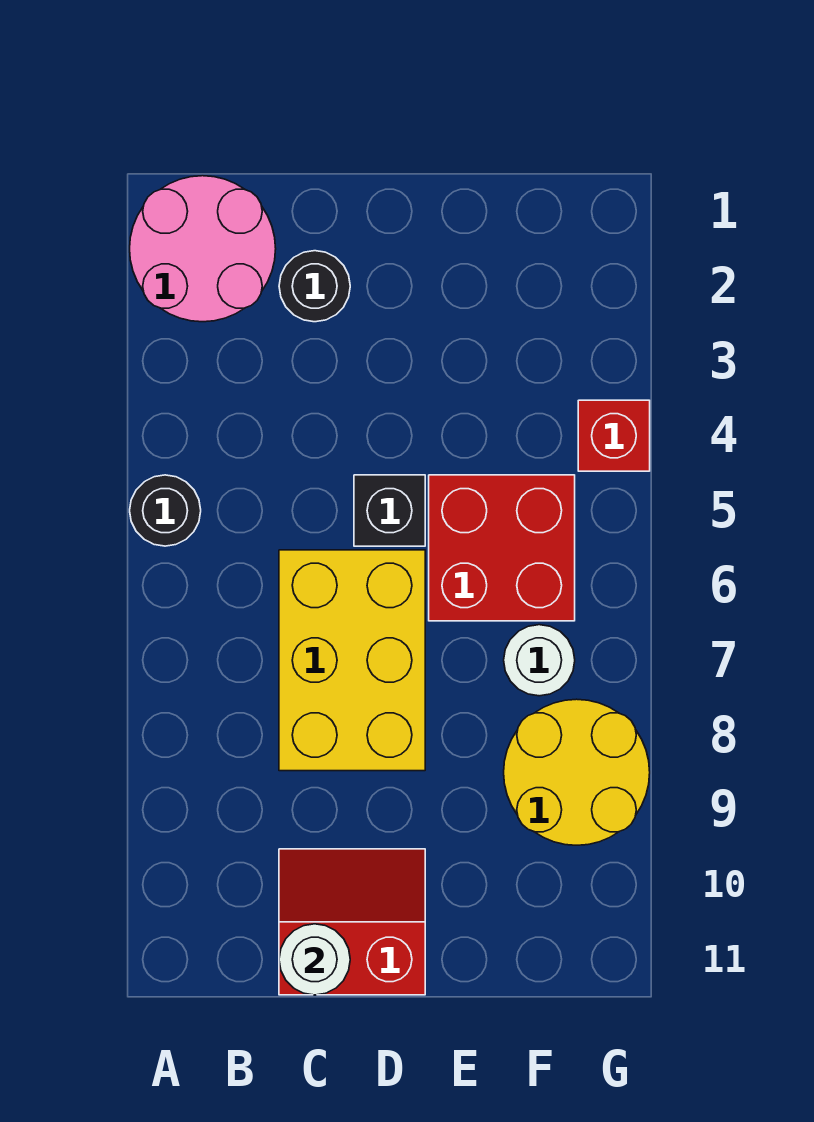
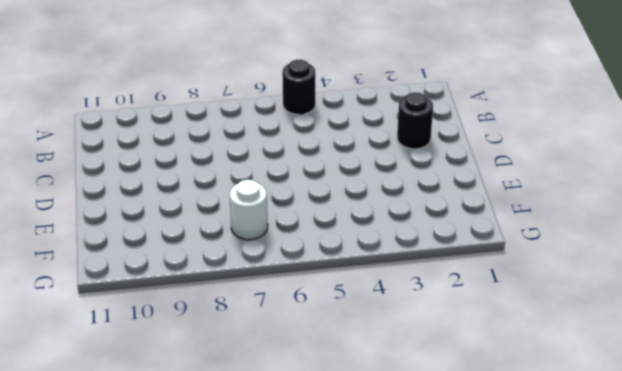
none -> pink 2x2 round brick [130,176,276,322]
none -> yellow 2x3 brick [279,550,425,771]

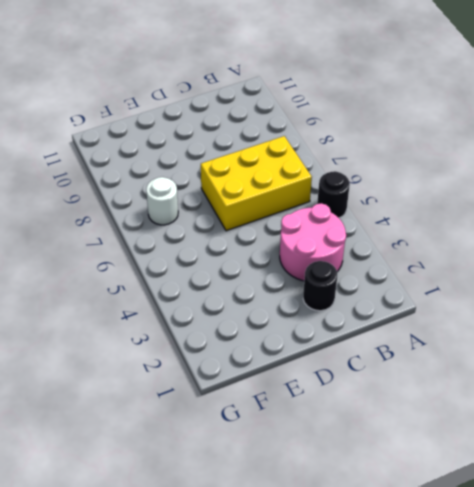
pink 2x2 round brick [280,203,346,281] -> pink 2x2 round brick moved to [130,176,276,322]
yellow 2x3 brick [201,136,312,231] -> yellow 2x3 brick turned to [279,550,425,771]
none -> red 2x2 slope [279,849,425,995]
none -> black 1x1 brick [354,475,425,546]

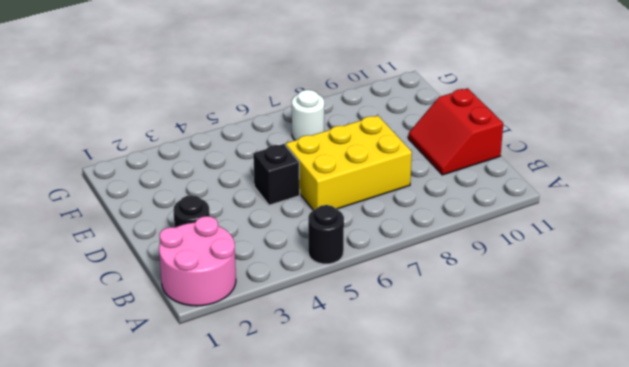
none -> red 2x2 brick [429,475,575,621]
none -> yellow 2x2 round brick [504,699,650,845]

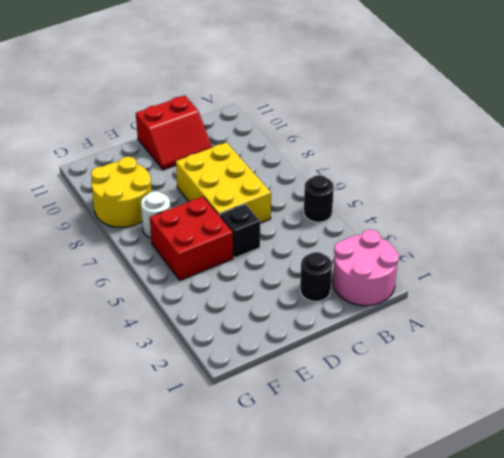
none -> red 1x1 brick [578,400,650,471]
none -> white 1x1 round brick [279,924,350,995]

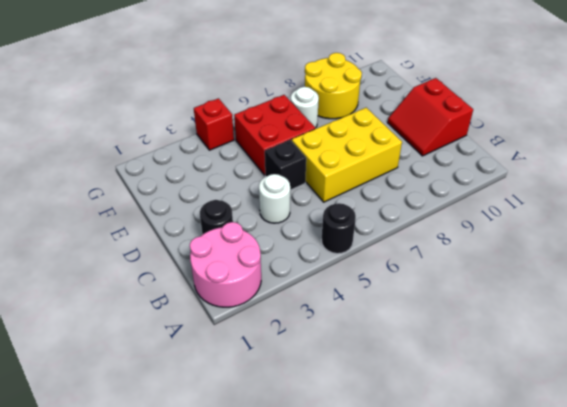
white 1x1 round brick [259,174,290,223] -> white 1x1 round brick moved to [279,924,350,995]

